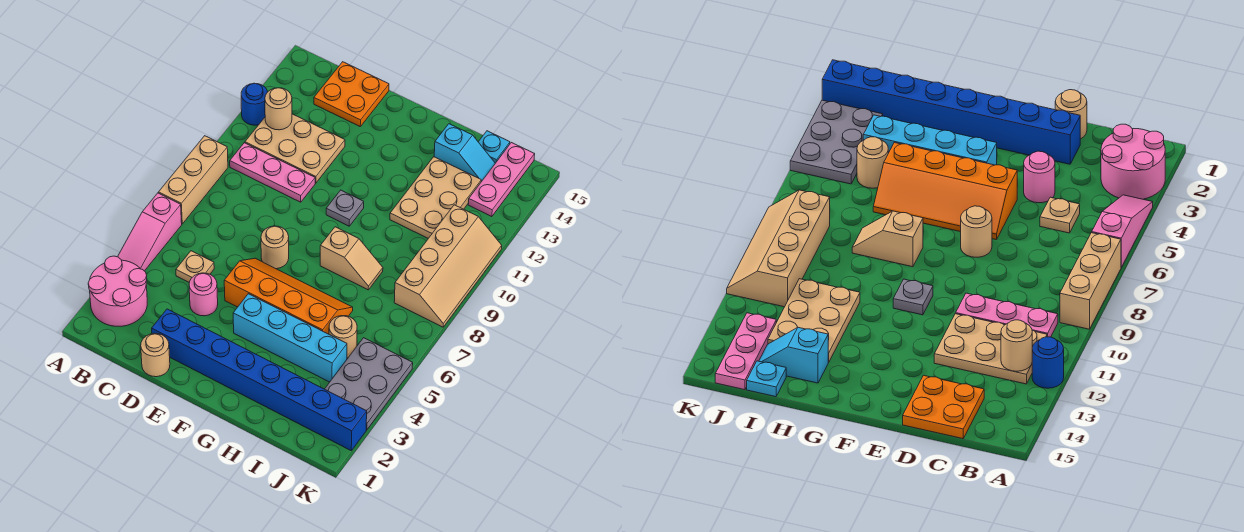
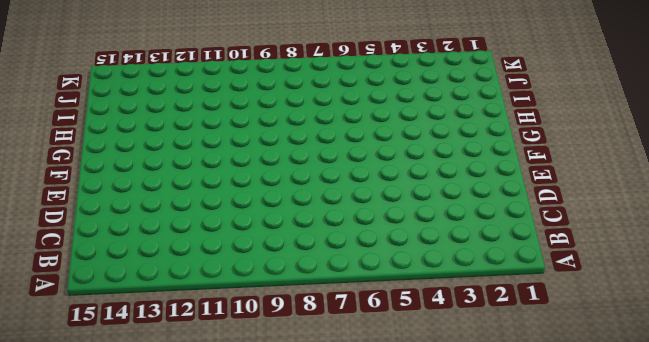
none -> pink 2x2 round brick [88,256,147,326]
none -> pink 1x3 slope [118,193,182,271]
none -> tan 1x3 brick [159,136,228,224]

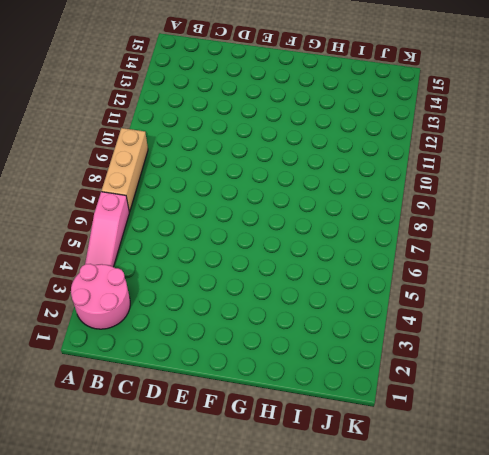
none -> blue 1x1 round brick [241,83,268,125]
none -> pink 1x3 plate [230,143,315,202]
none -> tan 2x3 plate [245,114,345,183]

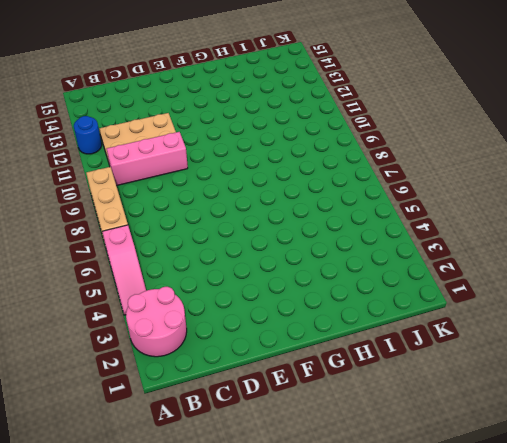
pink 1x3 brick [107,132,188,186] -> pink 1x3 plate [230,143,315,202]
none -> tan 1x1 plate [176,251,214,282]
none -> orange 2x2 plate [314,62,389,126]
none -> tan 1x1 round brick [141,333,170,377]

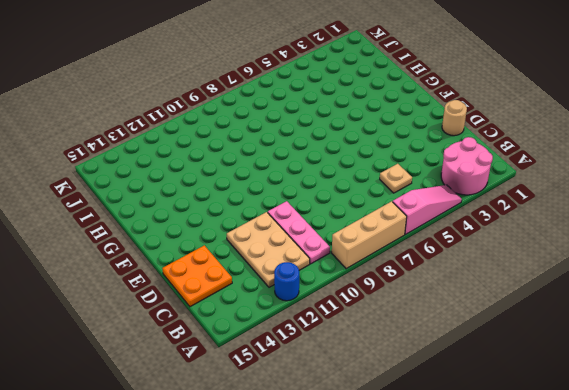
none -> blue 1x8 brick [152,309,367,450]
none -> pink 1x1 round brick [189,273,218,316]
none -> orange 2x4 slope [224,258,353,334]

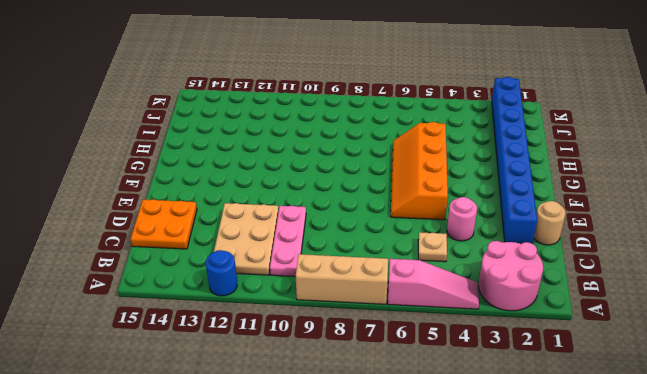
none -> tan 1x1 round brick [261,226,289,269]
none -> cyan 1x4 brick [233,294,347,382]
none -> grey 1x1 plate [326,190,364,226]

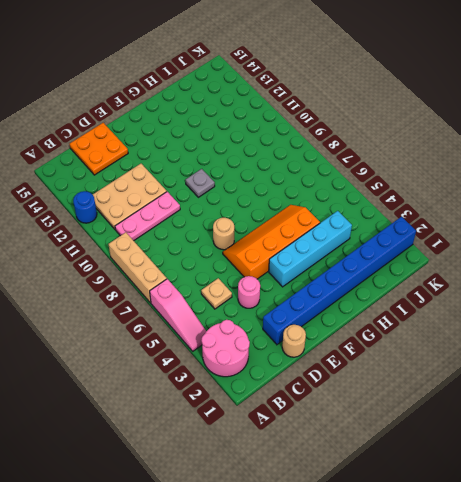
none -> tan 1x2 slope [320,227,383,290]
none -> tan 2x3 plate [390,157,481,238]
none -> cyan 1x2 slope [434,124,495,181]

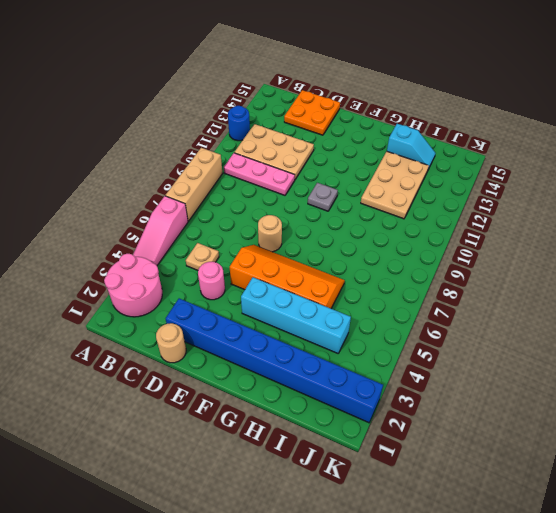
none -> tan 1x2 slope [320,227,383,290]
none -> tan 1x1 round brick [329,316,357,358]
none -> cyan 1x1 plate [479,131,510,163]

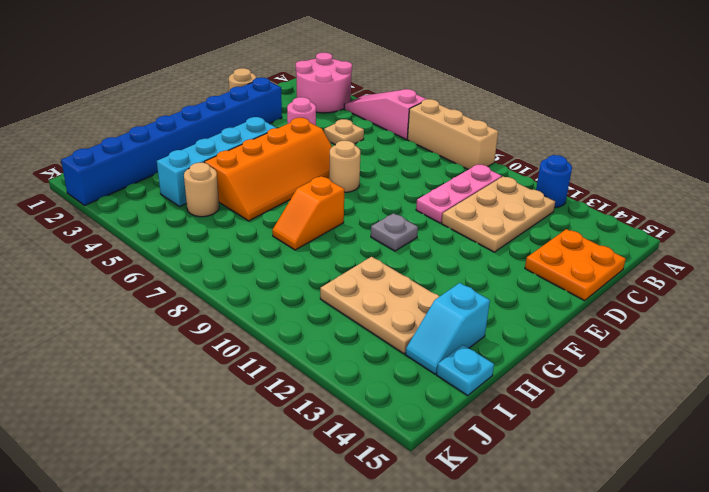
orange 1x2 slope [272,176,344,250] -> tan 1x2 slope [320,227,383,290]
none -> grey 2x3 plate [325,338,413,430]
none -> tan 2x4 slope [394,205,502,327]
none -> pink 1x3 plate [468,143,535,217]

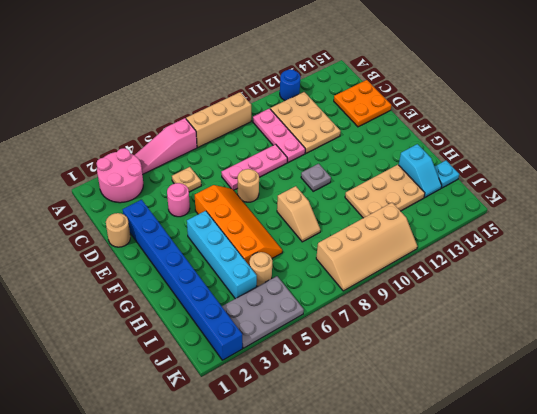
pink 1x3 plate [221,144,287,190] -> pink 1x3 plate moved to [468,143,535,217]
none -> tan 1x1 round brick [265,88,292,130]

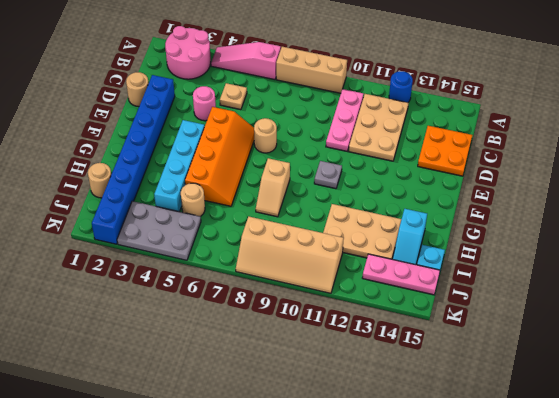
tan 1x1 round brick [88,163,111,198] -> tan 1x1 round brick moved to [265,88,292,130]

